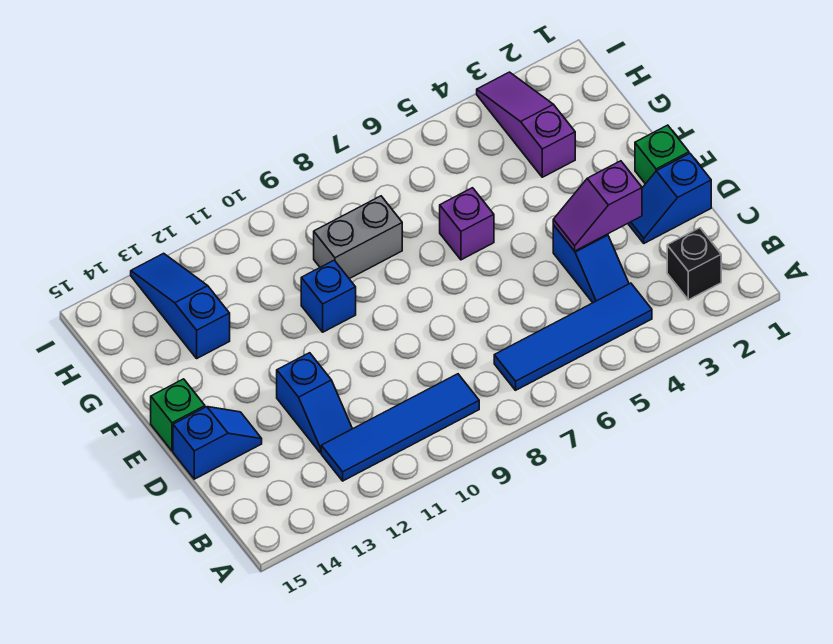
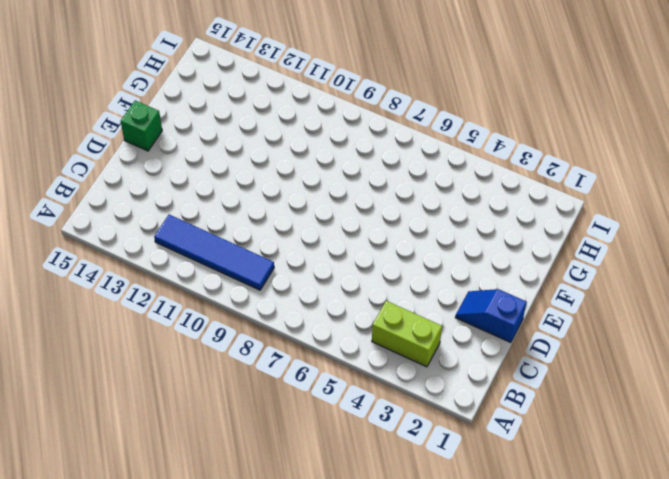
lime 1x2 brick [372,301,442,367] -> blue 1x4 tile [494,283,652,390]
none -> black 1x1 brick [667,228,721,300]
none -> blue 1x2 slope [553,225,629,303]
none -> blue 1x2 slope [277,353,352,453]

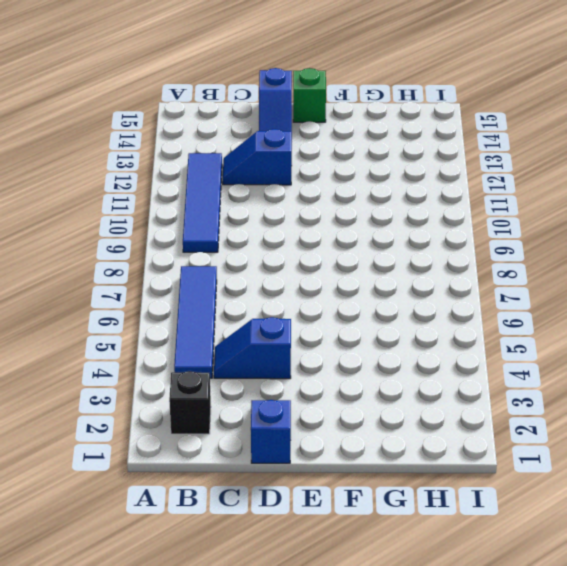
none -> green 1x1 brick [635,125,689,184]
none -> purple 1x1 brick [440,188,494,260]
none -> blue 1x1 brick [301,260,356,332]

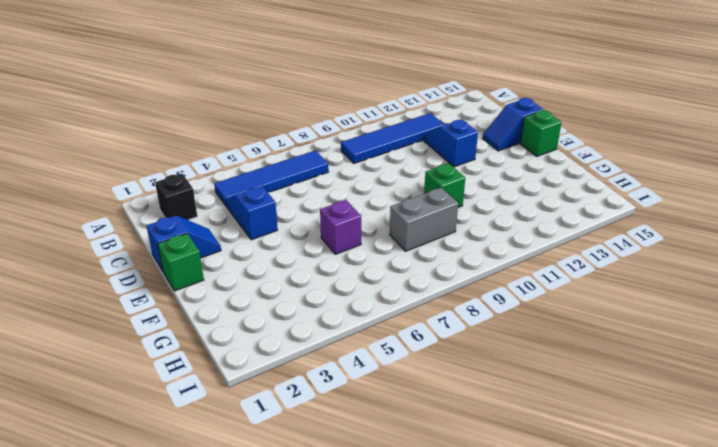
green 1x1 brick [424,163,465,207] -> blue 1x1 brick [301,260,356,332]
none -> purple 1x3 slope [477,72,575,177]
none -> blue 1x3 slope [131,253,230,358]
none -> purple 1x2 slope [553,161,642,251]

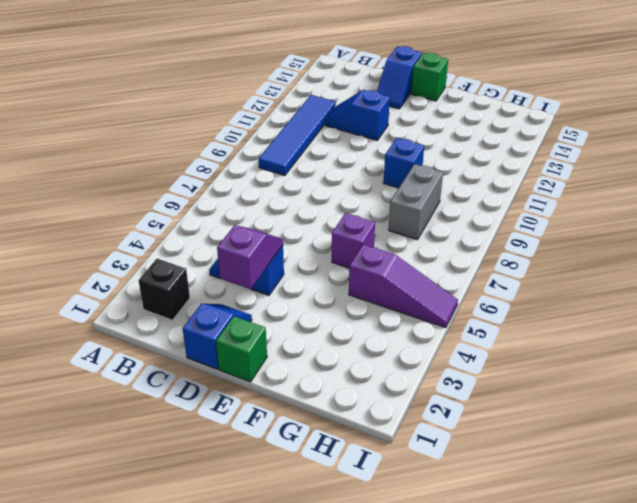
purple 1x3 slope [349,244,458,328] -> purple 1x3 slope moved to [477,72,575,177]
none -> blue 1x4 tile [494,283,652,390]
none -> blue 1x3 slope [131,253,230,358]

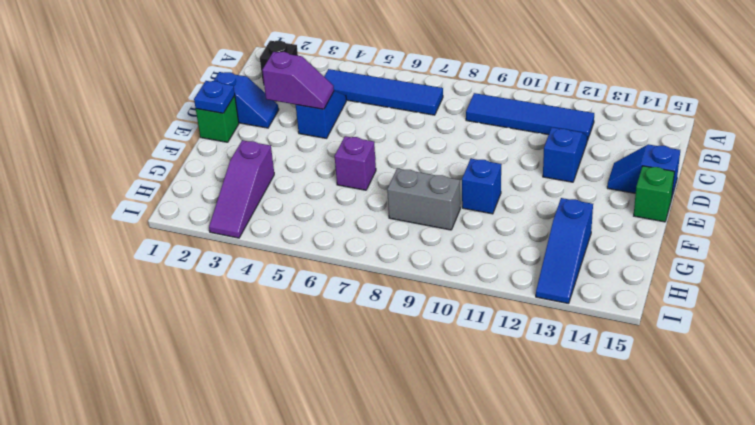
blue 1x1 plate [194,81,235,113] -> none

